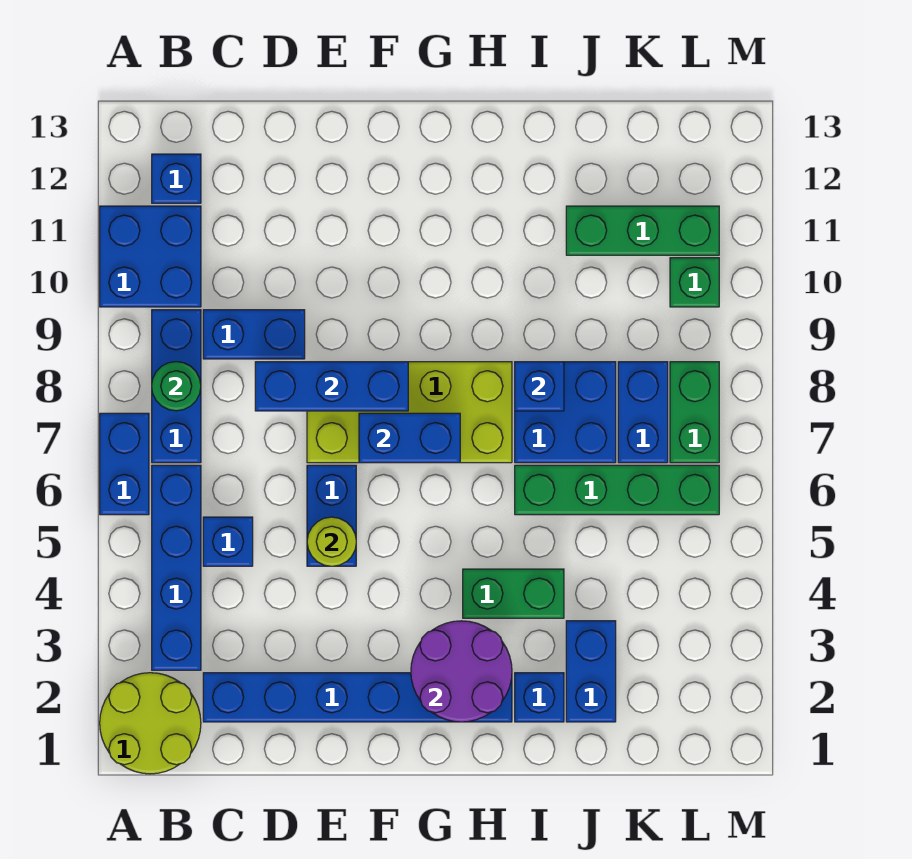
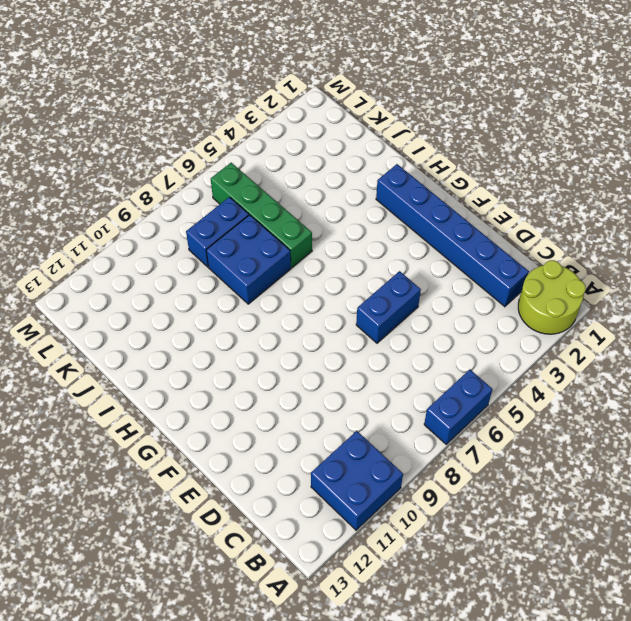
none -> blue 1x4 brick [152,465,201,670]
none -> blue 1x3 brick [152,310,201,463]
none -> blue 1x1 brick [152,154,201,203]

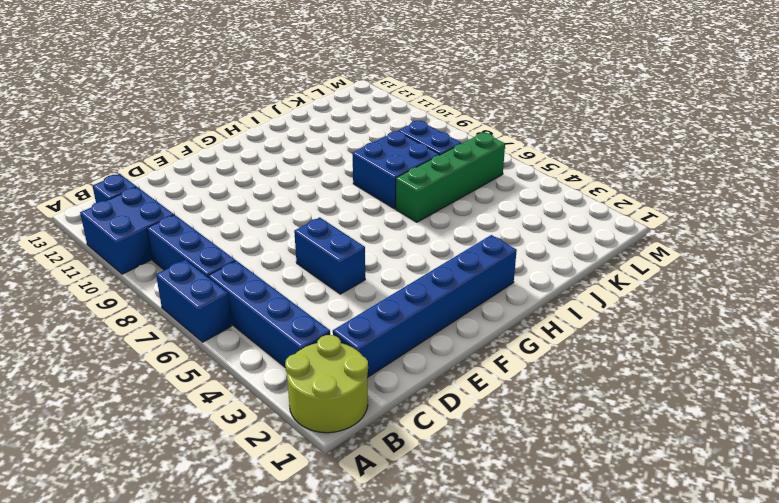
none -> blue 1x1 brick [203,517,253,566]
none -> blue 1x2 brick [203,310,305,359]
none -> lime 2x4 brick [307,362,512,463]

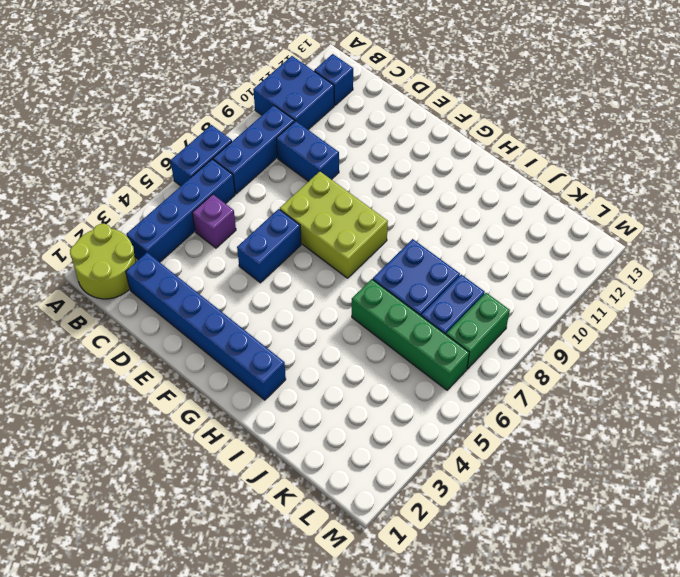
purple 1x1 brick [192,194,236,248] -> blue 1x1 brick [203,517,253,566]
lime 2x3 brick [280,171,388,278] -> lime 2x4 brick [307,362,512,463]
none -> green 1x2 brick [463,569,564,618]
none -> blue 1x1 brick [515,673,564,722]
none -> blue 1x2 brick [566,621,616,722]

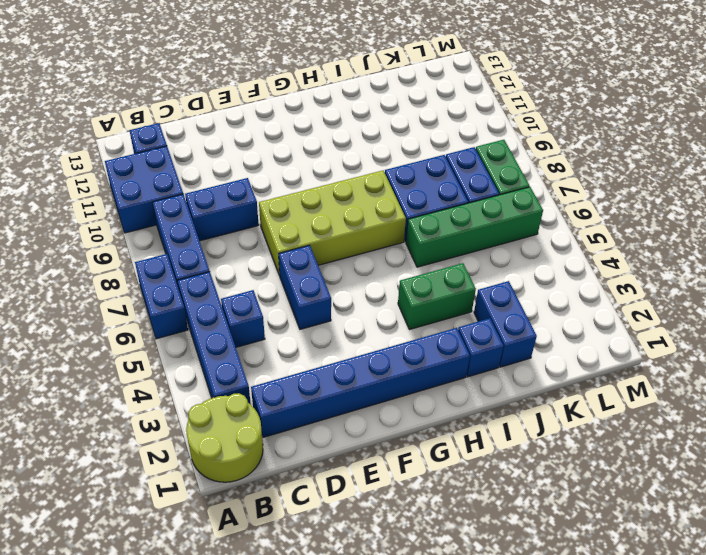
none -> green 1x3 brick [566,206,719,255]
none -> green 1x1 brick [670,258,719,307]
none -> green 1x1 round brick [152,362,201,411]

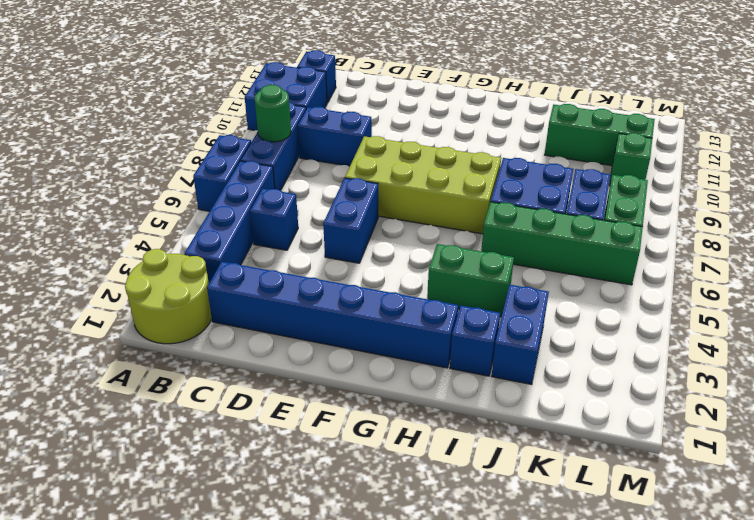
none -> blue 1x3 brick [255,362,408,411]
none -> lime 1x1 round brick [307,517,356,566]
none -> blue 1x2 brick [359,413,460,463]

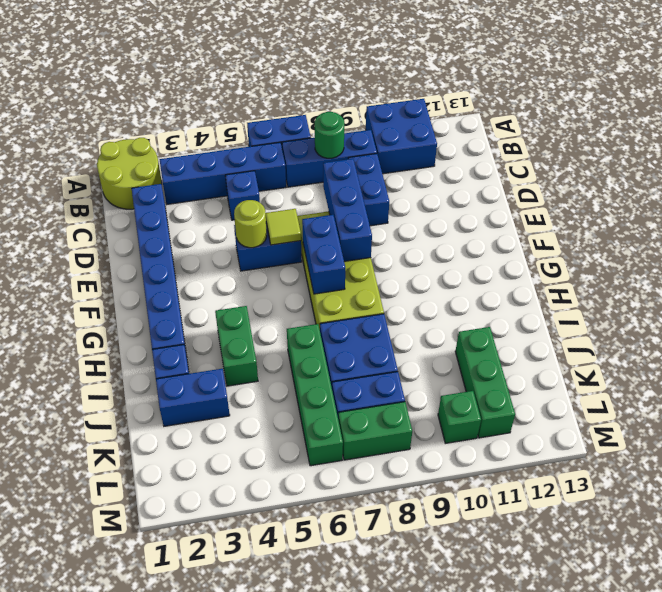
lime 1x1 tile [266,209,301,245] -> none
none -> blue 1x1 brick [152,154,201,203]
none -> purple 2x2 round brick [411,621,512,722]
none -> blue 1x1 brick [515,362,564,411]

